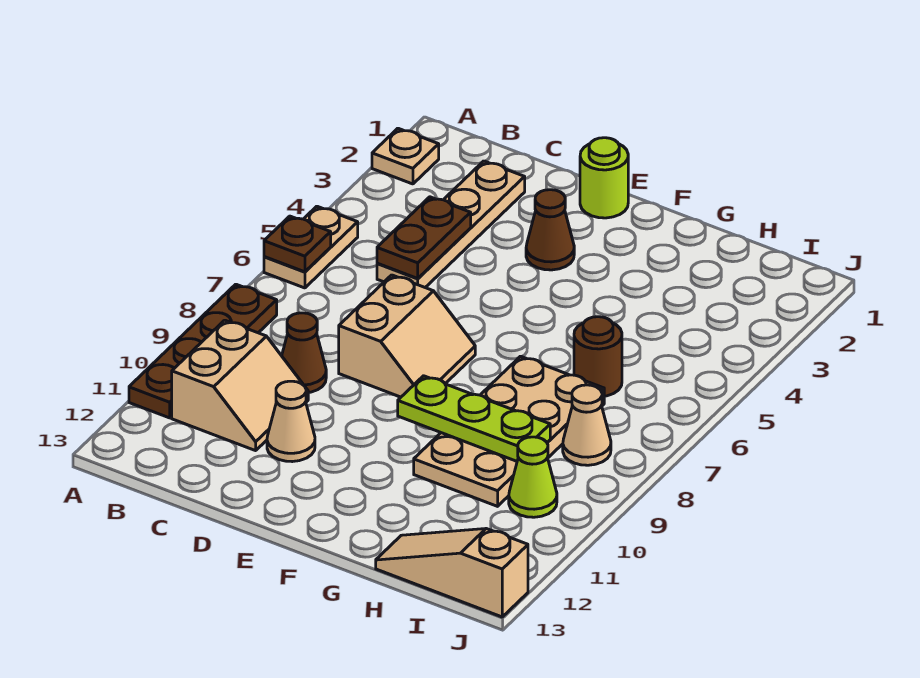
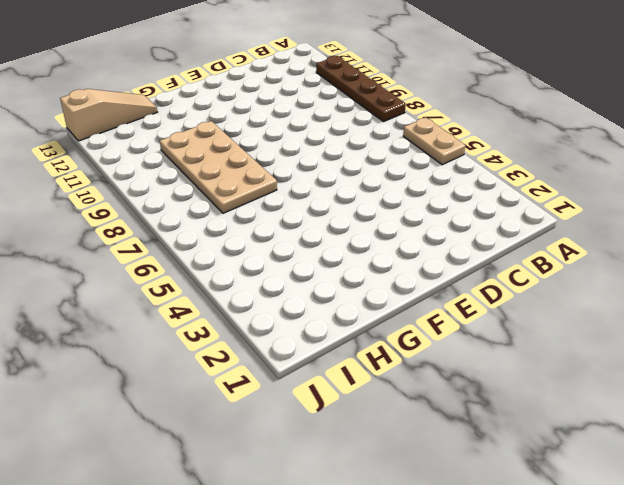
none -> tan 1x1 plate [372,128,439,184]
none -> tan 2x2 slope [172,320,308,451]
none -> tan 1x4 plate [377,161,525,287]

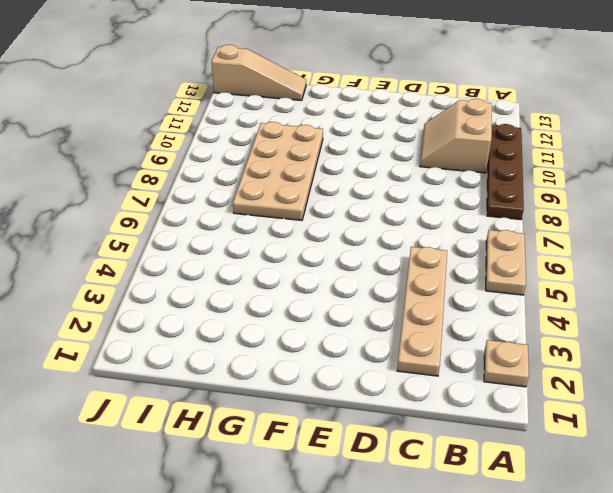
none -> brown 1x1 cone [282,313,326,393]
none -> tan 2x2 slope [339,275,475,397]
none -> tan 1x1 cone [267,381,315,462]

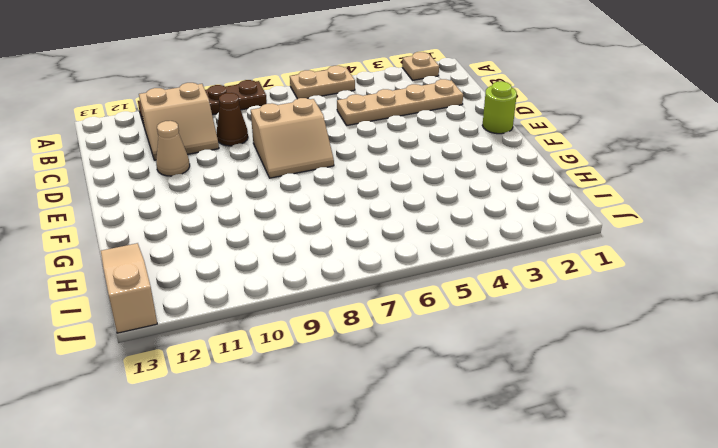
none -> brown 1x1 cone [526,190,574,270]
none -> tan 2x4 plate [414,356,604,506]
none -> brown 1x1 round brick [574,317,622,396]

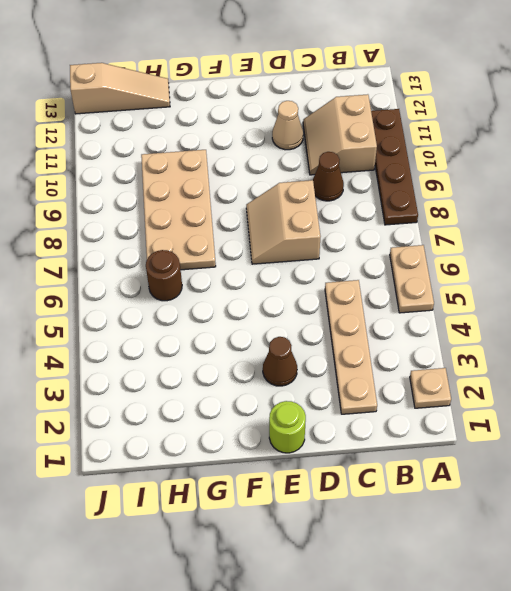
none -> tan 1x1 cone [563,385,611,465]
none -> lime 1x1 cone [509,437,557,517]
none -> brown 1x1 plate [264,216,331,272]

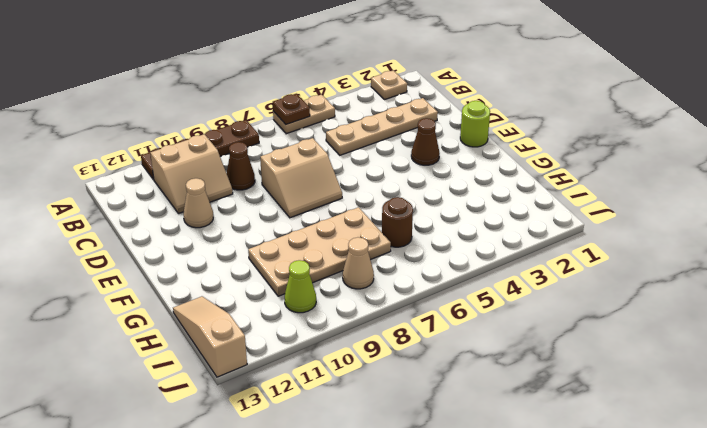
none -> brown 1x2 plate [377,197,471,278]
none -> lime 1x3 plate [398,376,550,461]

